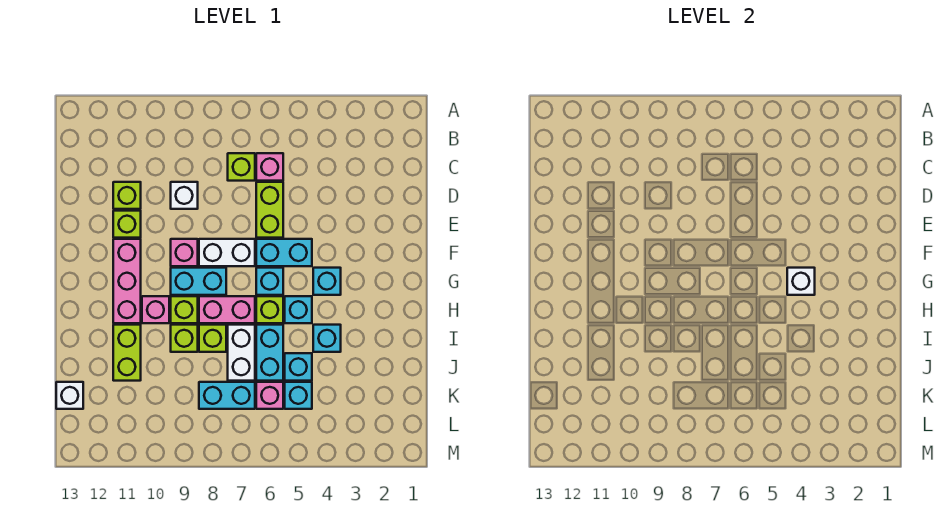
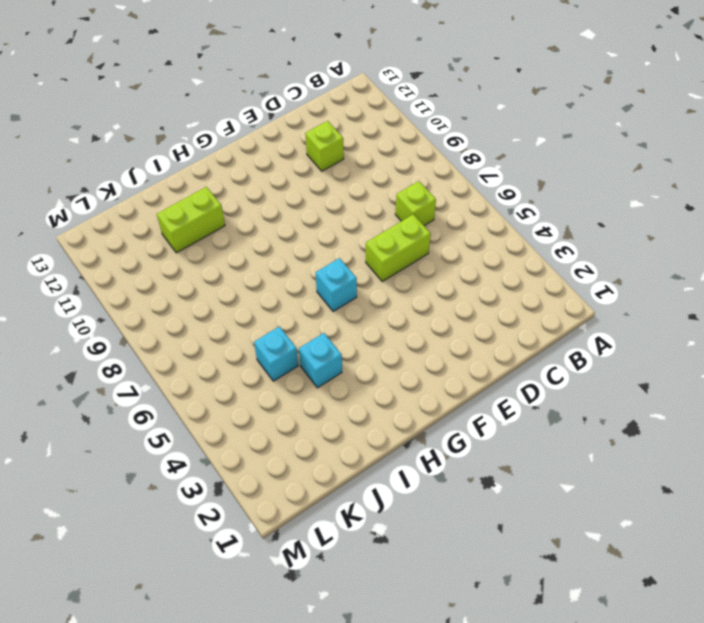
none -> pink 1x1 brick [256,153,283,181]
none -> white 1x1 brick [171,182,198,209]
none -> lime 1x1 brick [113,211,141,238]
none -> cyan 1x2 brick [256,239,312,266]

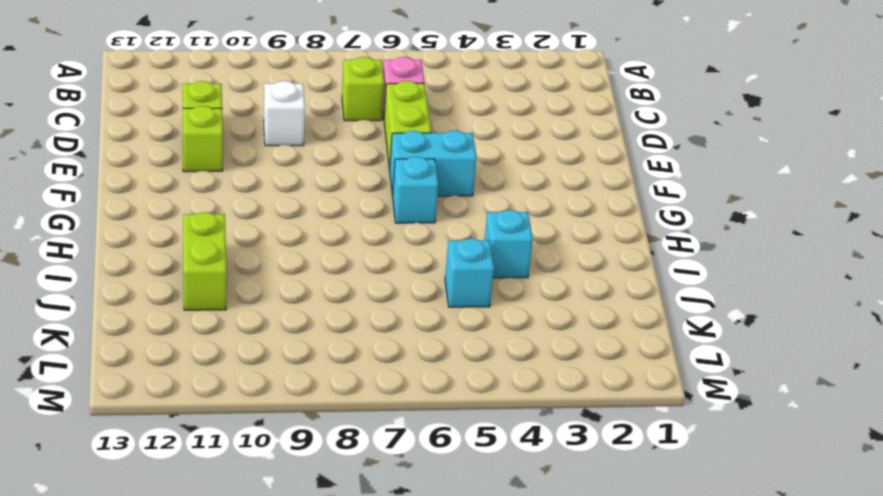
none -> white 1x2 brick [199,239,255,266]
none -> pink 1x1 brick [171,239,198,266]
none -> pink 1x3 brick [113,239,141,323]
none -> cyan 1x1 brick [313,268,341,295]

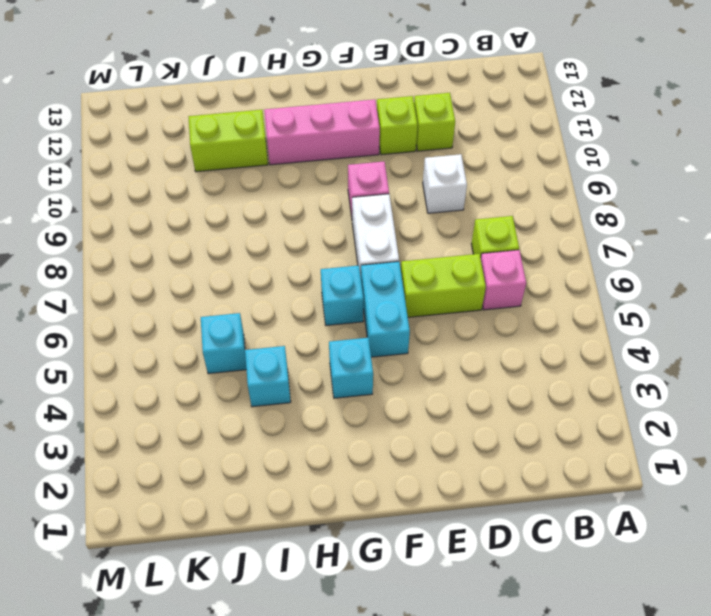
none -> cyan 1x2 brick [171,268,226,295]
none -> cyan 1x1 brick [285,296,312,323]
none -> lime 1x1 brick [256,296,283,323]
none -> pink 1x2 brick [199,296,255,323]

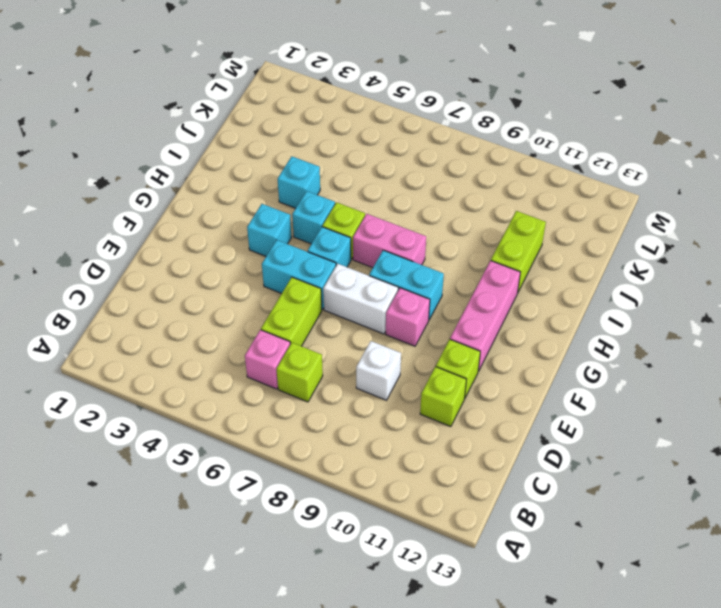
none -> lime 1x1 brick [171,296,198,323]
none -> pink 1x1 brick [142,296,169,323]
none -> cyan 1x2 brick [256,325,283,381]
none -> white 1x2 brick [228,325,255,381]

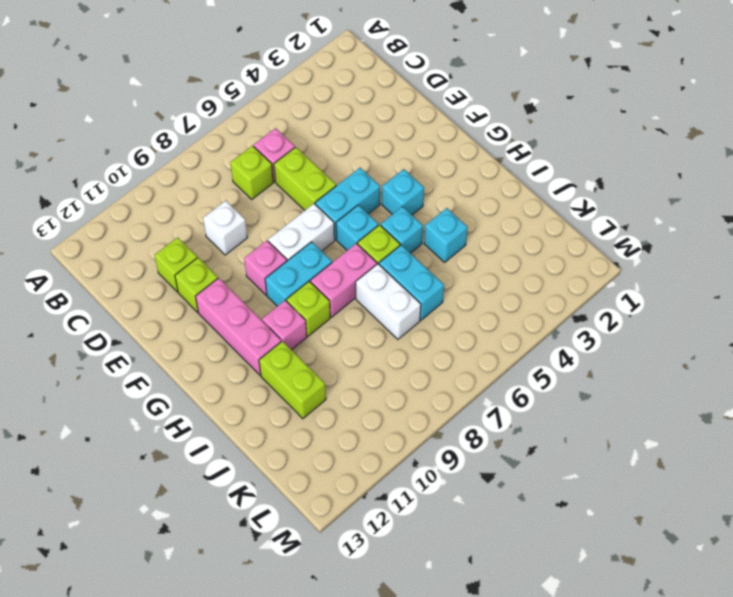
none -> lime 1x1 brick [199,325,226,352]
none -> lime 1x1 brick [171,325,198,352]
none -> cyan 1x1 brick [285,353,312,381]
none -> cyan 1x1 brick [285,382,312,409]

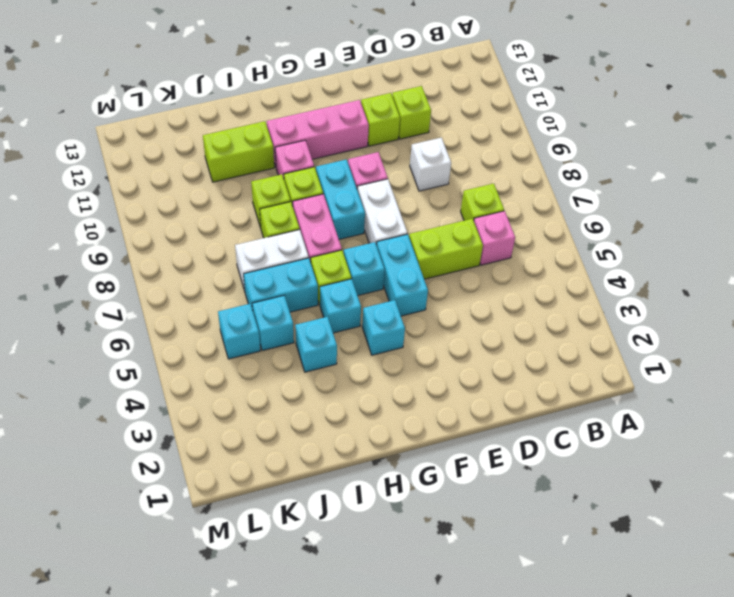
none -> pink 1x1 brick [256,382,283,409]
none -> cyan 1x2 brick [199,382,255,409]
none -> white 1x1 brick [56,382,83,409]
none -> white 1x1 brick [787,268,815,295]

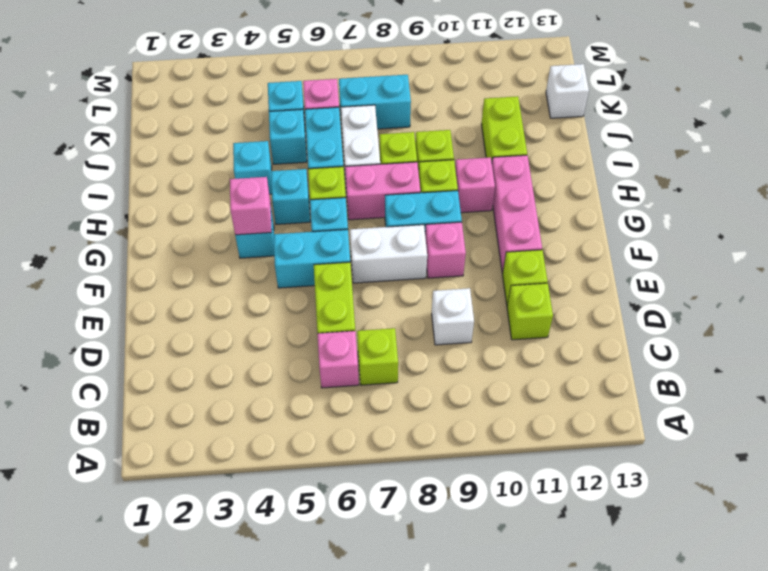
pink 1x1 brick [230,177,272,235] -> white 1x1 brick [787,268,815,295]

